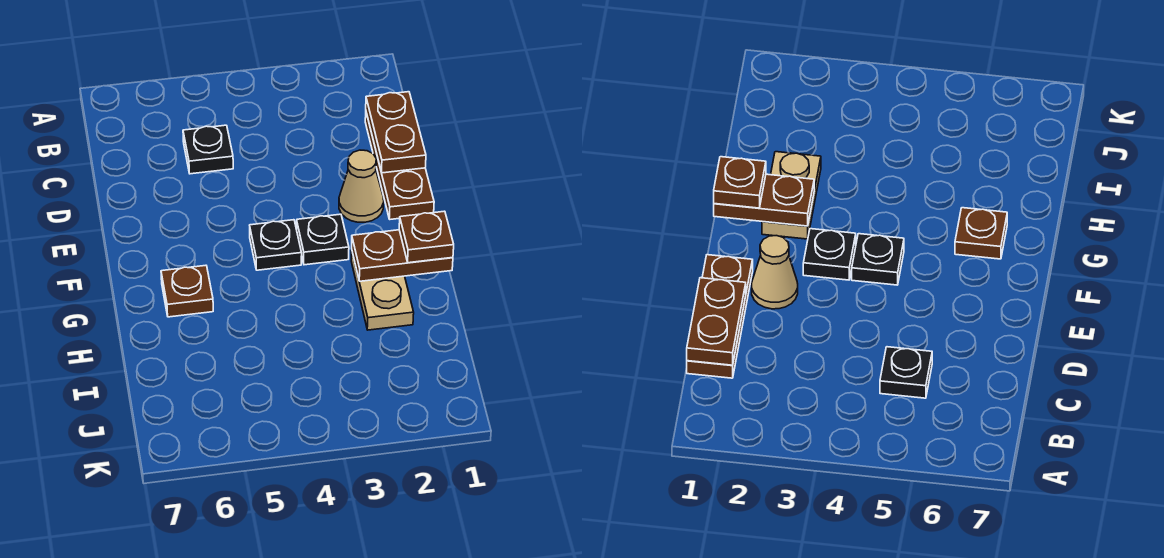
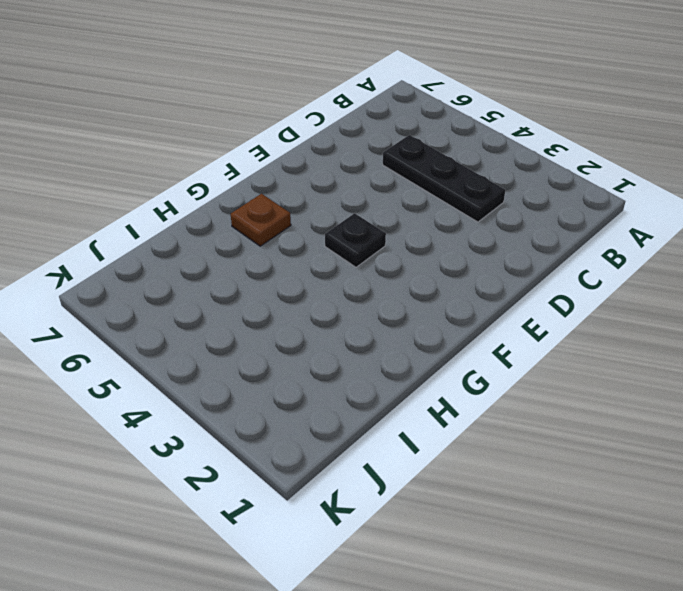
black 1x3 plate [383,135,505,222] -> black 1x1 plate [183,125,233,174]
none -> brown 1x3 plate [365,113,434,219]
none -> tan 1x1 cone [339,150,384,222]

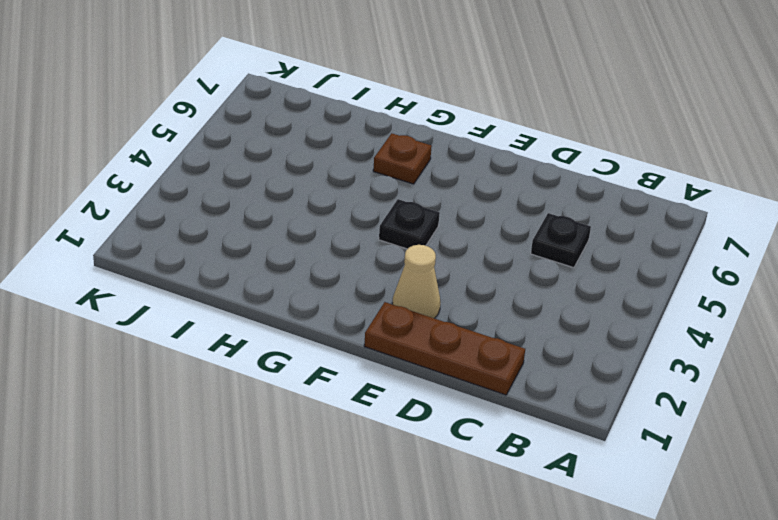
none -> black 1x1 plate [297,214,349,265]
none -> tan 1x2 plate [351,250,414,330]

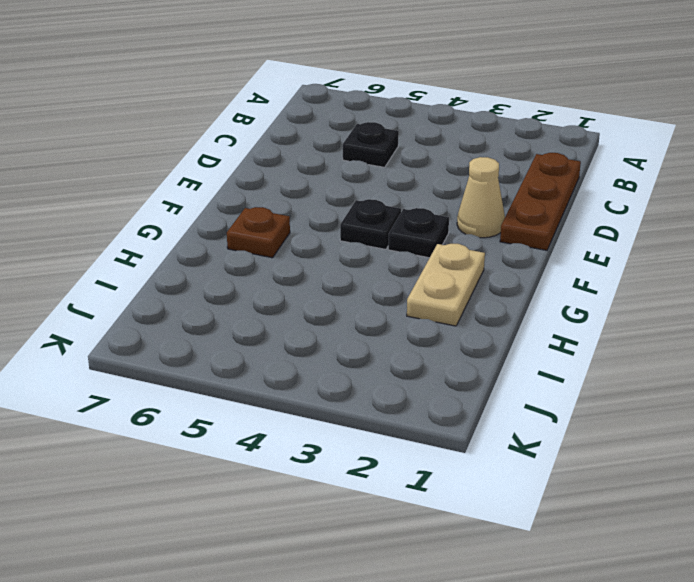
none -> brown 1x2 plate [366,92,426,173]
none -> brown 1x2 plate [352,230,453,281]

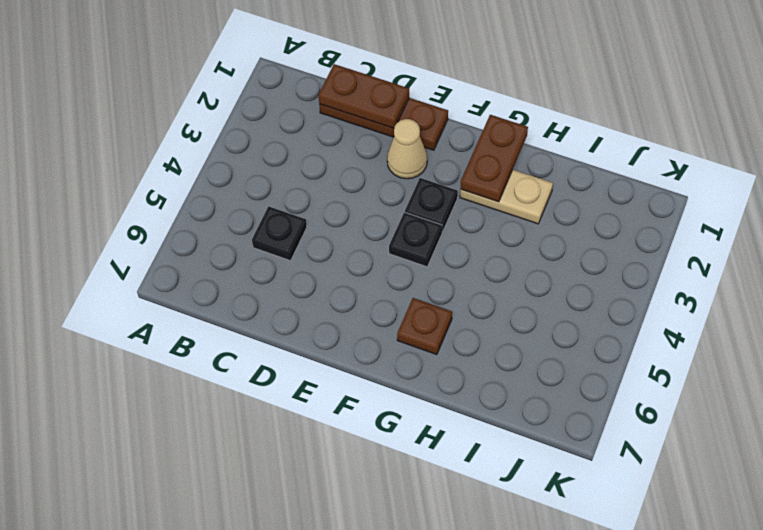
none -> brown 1x1 plate [399,211,454,263]

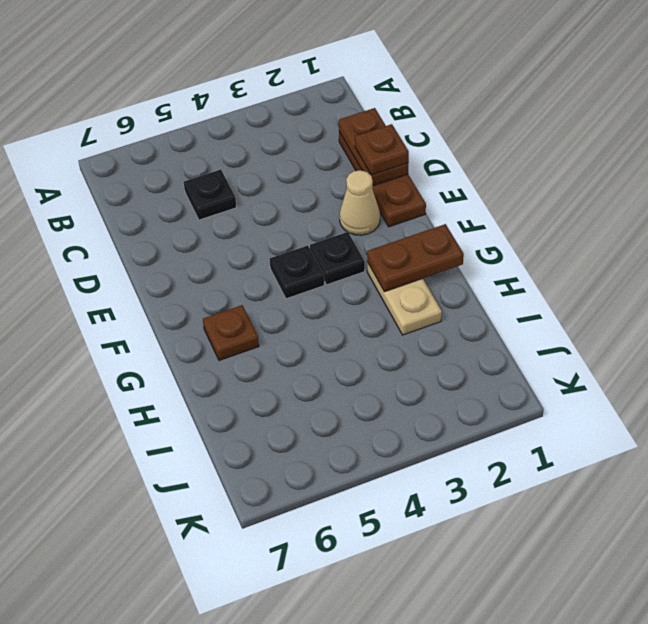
brown 1x1 plate [355,124,409,175] -> brown 1x1 plate moved to [399,211,454,263]

